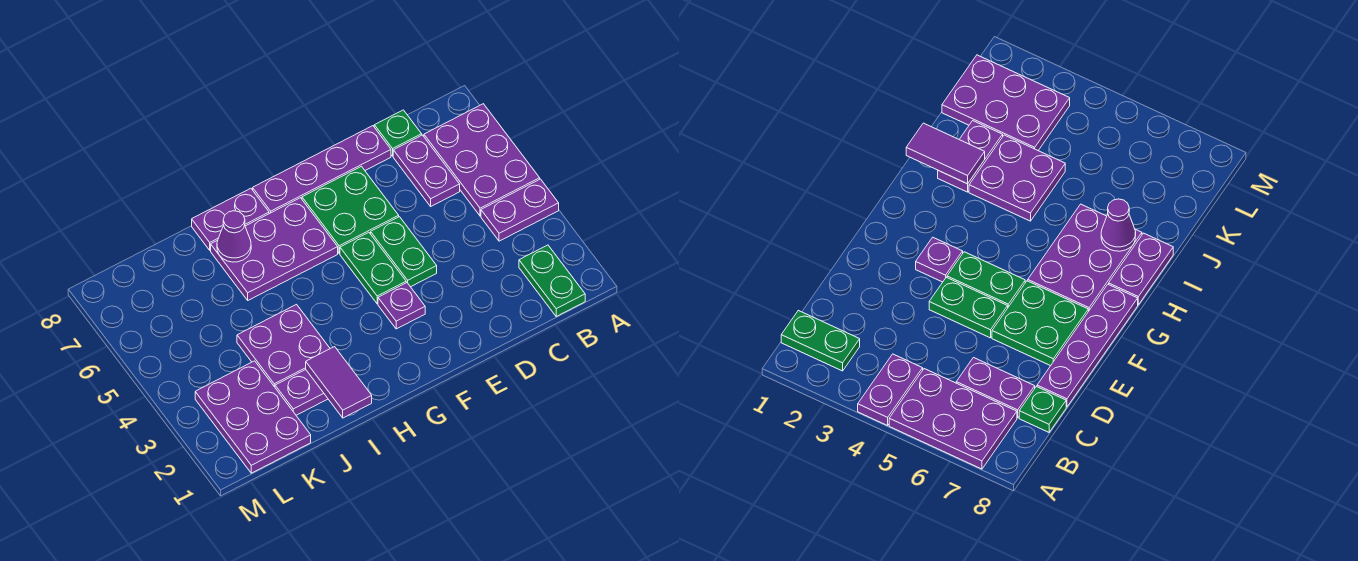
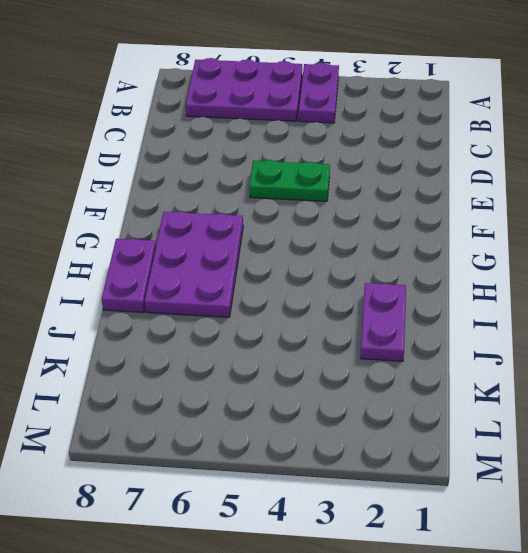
none -> green 1x2 plate [519,245,585,316]
none -> purple 1x2 plate [393,135,460,206]
none -> green 1x1 plate [374,110,422,156]

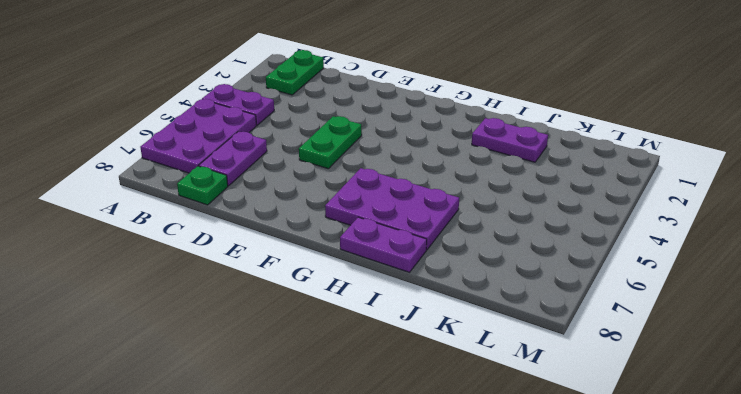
none -> purple 1x4 plate [253,126,391,214]
none -> green 2x2 plate [302,166,399,254]
none -> purple 1x1 plate [378,283,425,329]

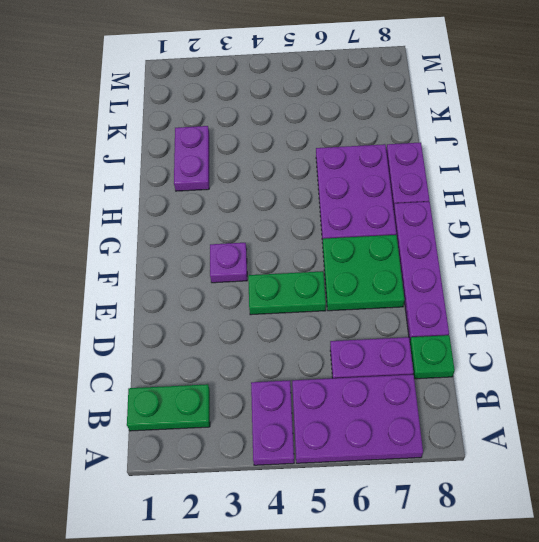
none -> green 1x2 plate [340,232,406,304]
none -> purple 2x2 plate [237,305,330,387]
none -> purple 2x3 plate [195,361,311,473]

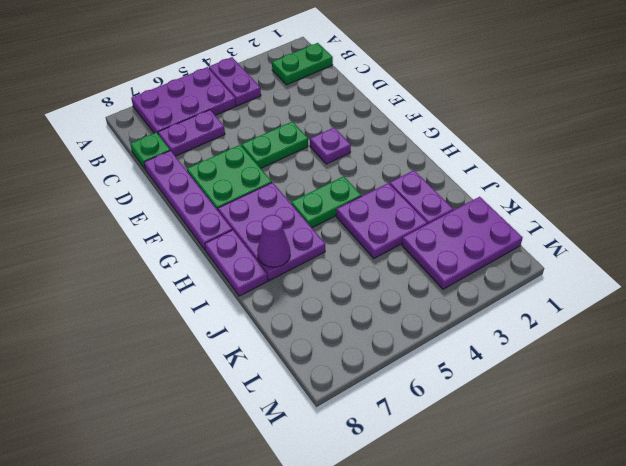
green 1x2 plate [291,176,361,228] -> green 1x2 plate moved to [340,232,406,304]
none -> purple 1x2 tile [306,347,372,418]

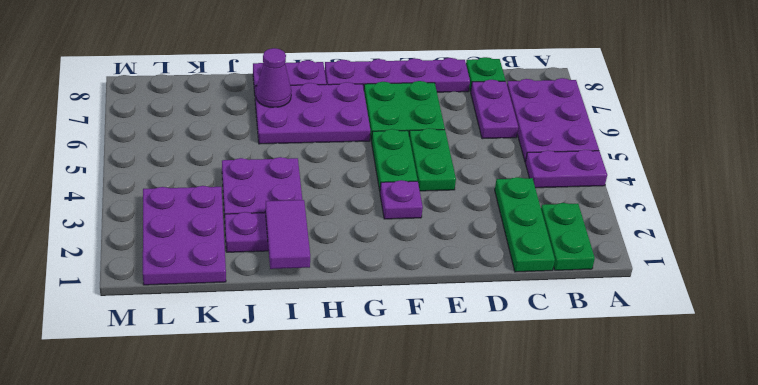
green 1x3 plate [495,177,555,272] -> none

